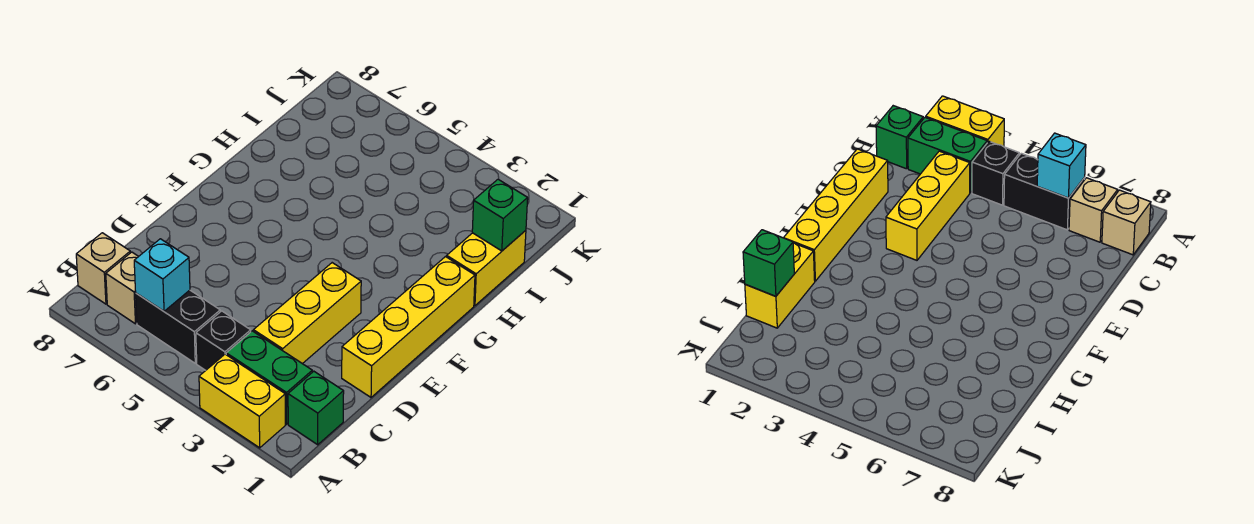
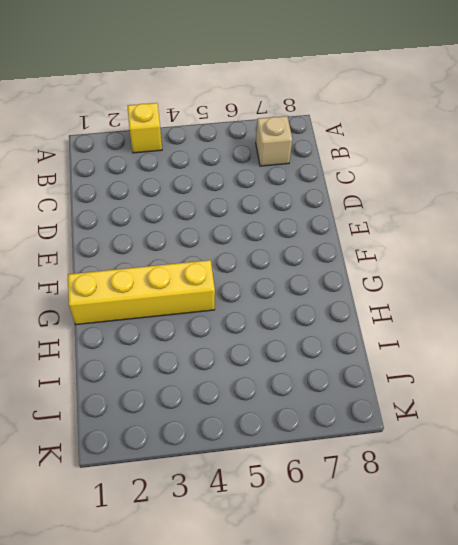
yellow 1x1 brick [128,103,162,153] -> yellow 1x2 brick [199,354,285,448]
yellow 1x4 brick [68,260,215,325] -> yellow 1x4 brick turned to [342,257,475,397]
none -> green 1x1 brick [288,371,344,445]
none -> green 1x2 brick [226,331,312,424]
none -> black 1x1 brick [196,311,251,370]

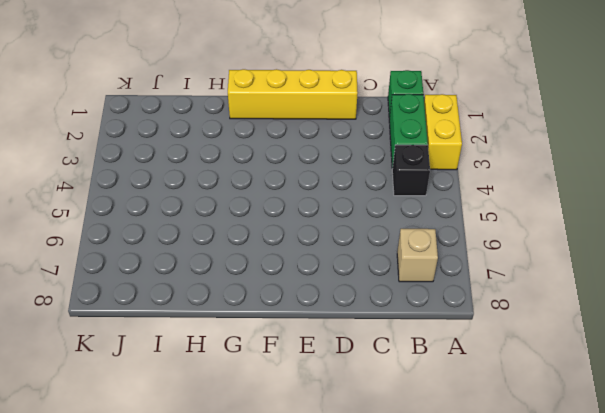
none -> black 1x2 brick [136,290,220,363]
none -> tan 1x1 brick [76,233,130,304]
none -> yellow 1x3 brick [253,263,361,364]

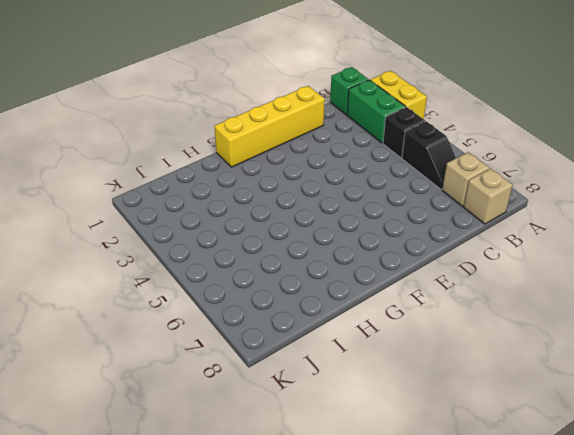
black 1x2 slope [402,121,456,190] -> black 1x2 brick [136,290,220,363]
none -> yellow 1x3 brick [253,263,361,364]
none -> yellow 1x2 brick [447,230,526,306]
none -> cyan 1x1 brick [134,239,190,311]

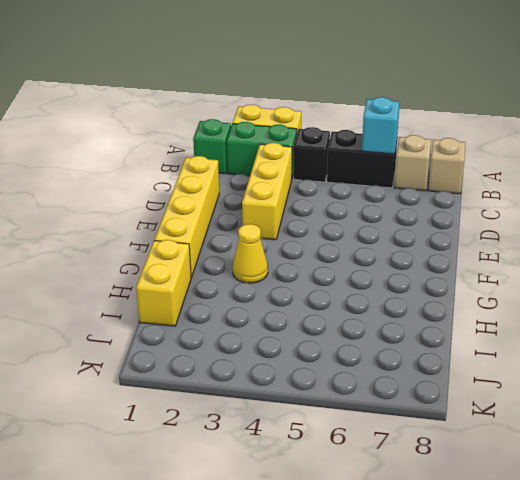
yellow 1x1 cone [233,224,268,283] -> none
none -> green 1x1 brick [472,179,528,251]

